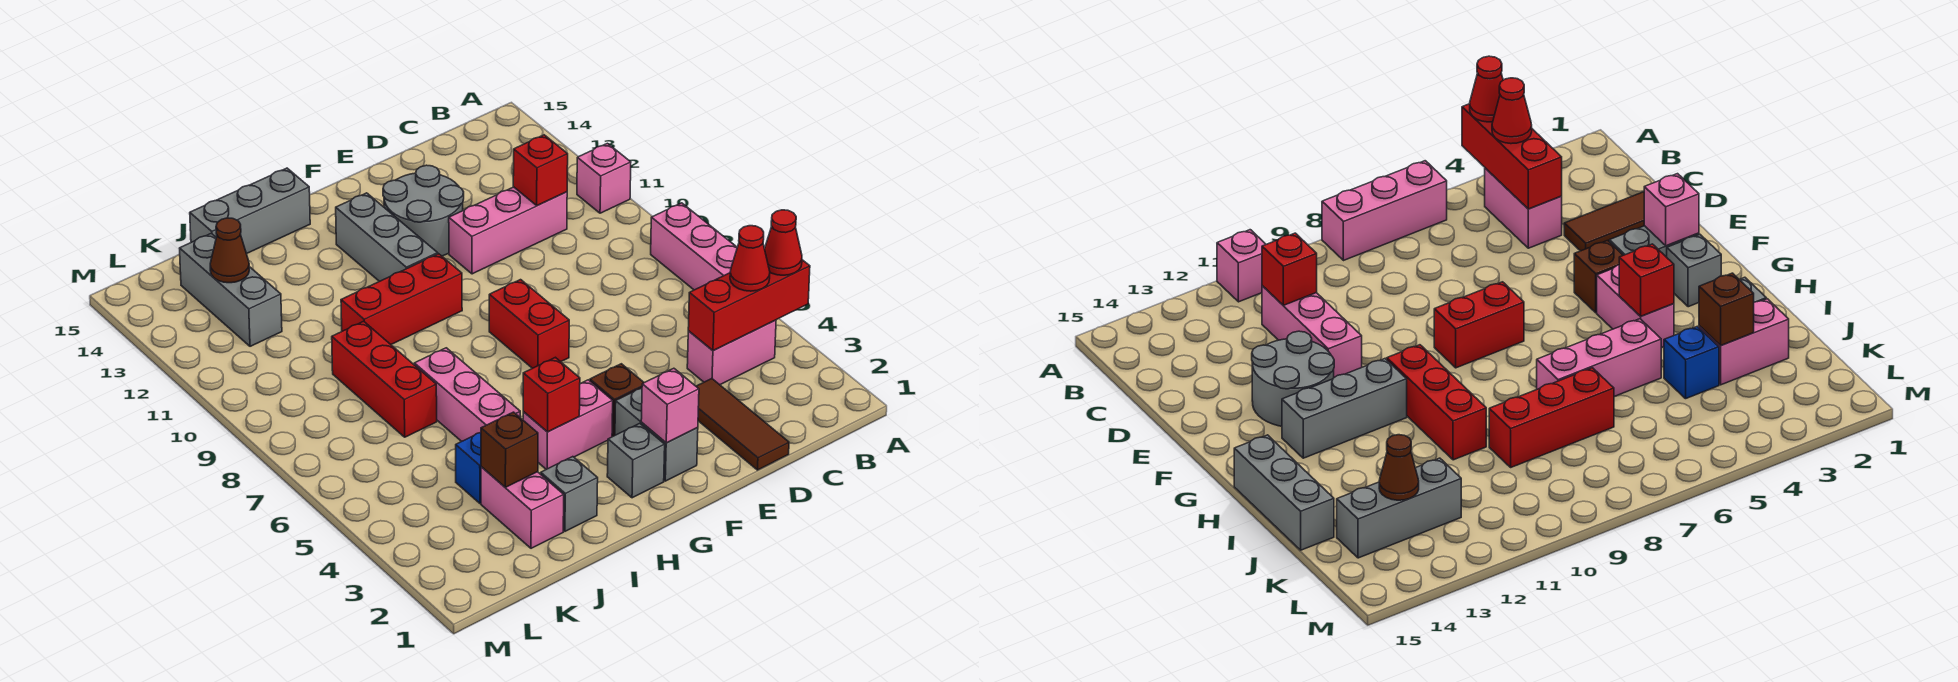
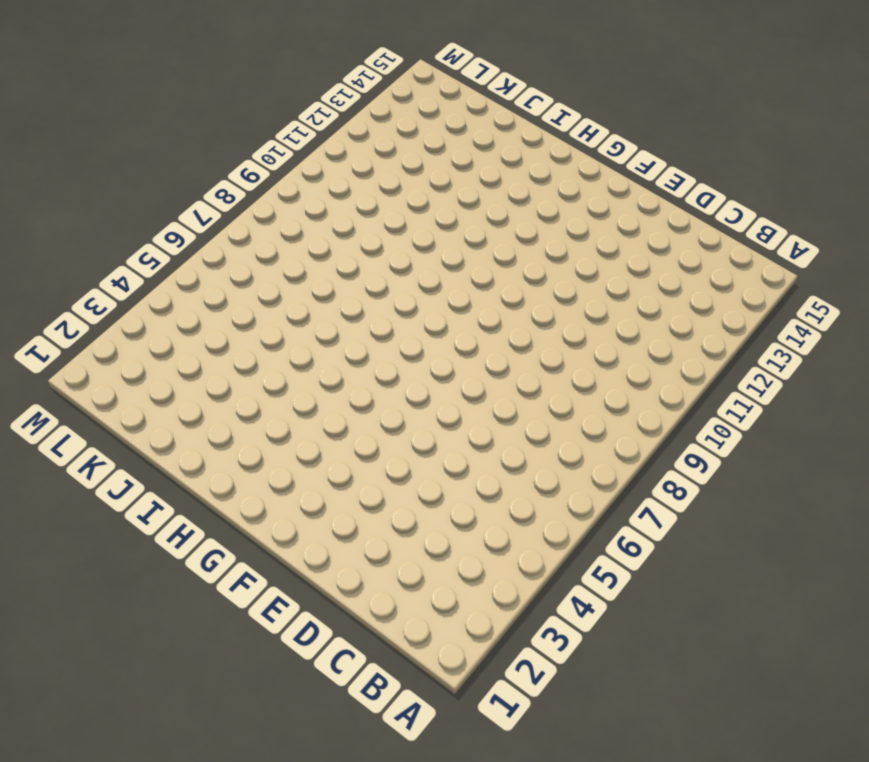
none -> pink 1x3 brick [651,203,737,290]
none -> pink 1x1 brick [577,143,631,213]
none -> pink 1x2 brick [687,320,776,385]

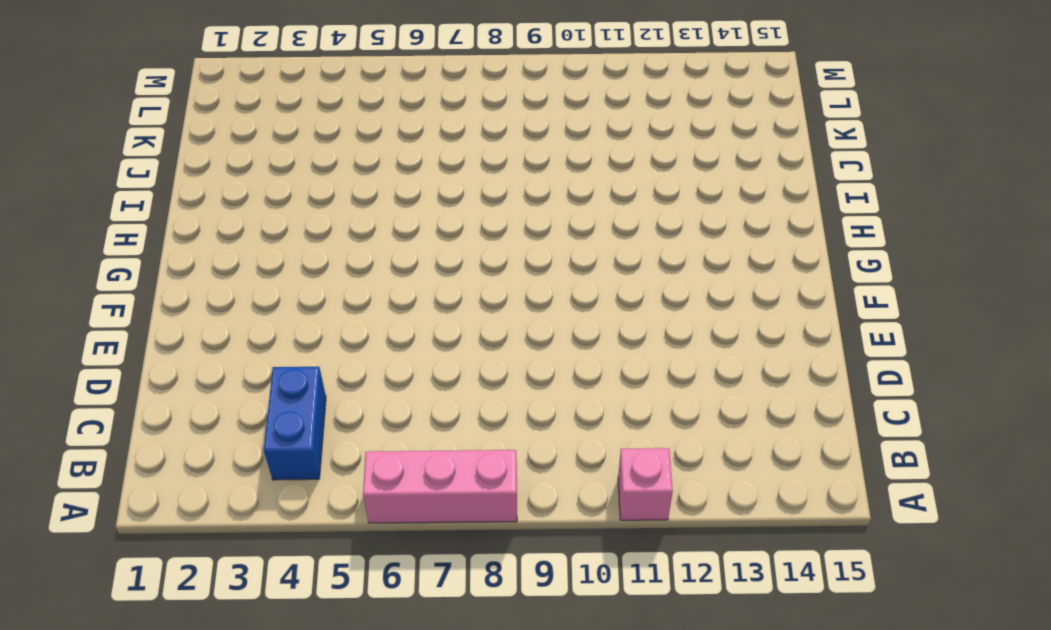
blue 1x2 brick [264,367,326,480] -> pink 1x2 brick [687,320,776,385]
none -> pink 1x3 brick [449,187,567,274]
none -> brown 1x3 tile [696,379,789,470]
none -> grey 2x2 round brick [383,165,464,256]

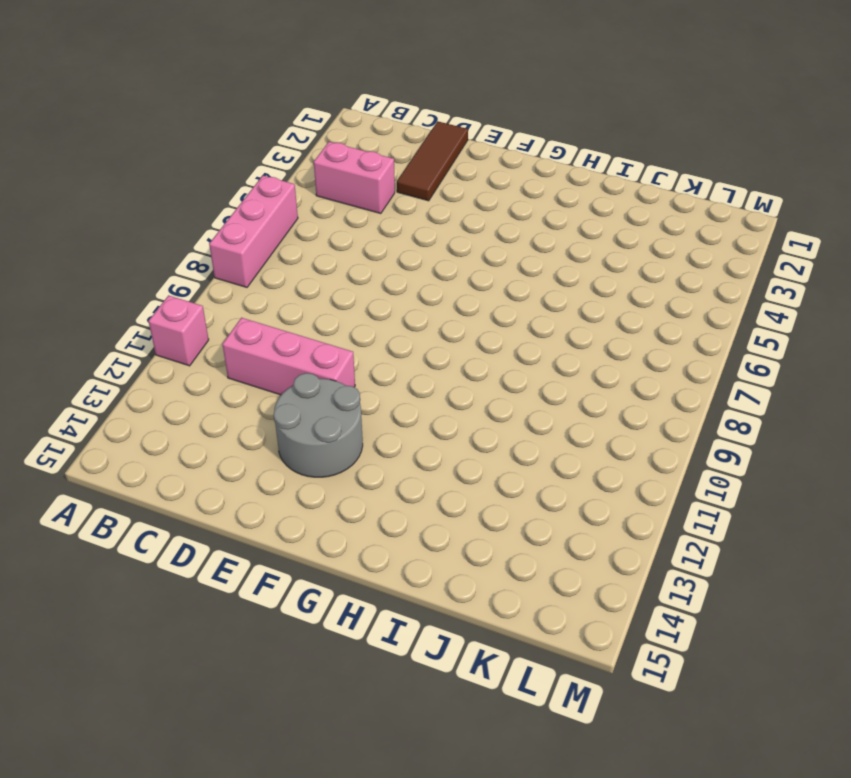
none -> grey 1x2 brick [615,388,698,481]
none -> brown 1x1 brick [590,364,644,437]
none -> red 1x2 brick [489,280,569,368]

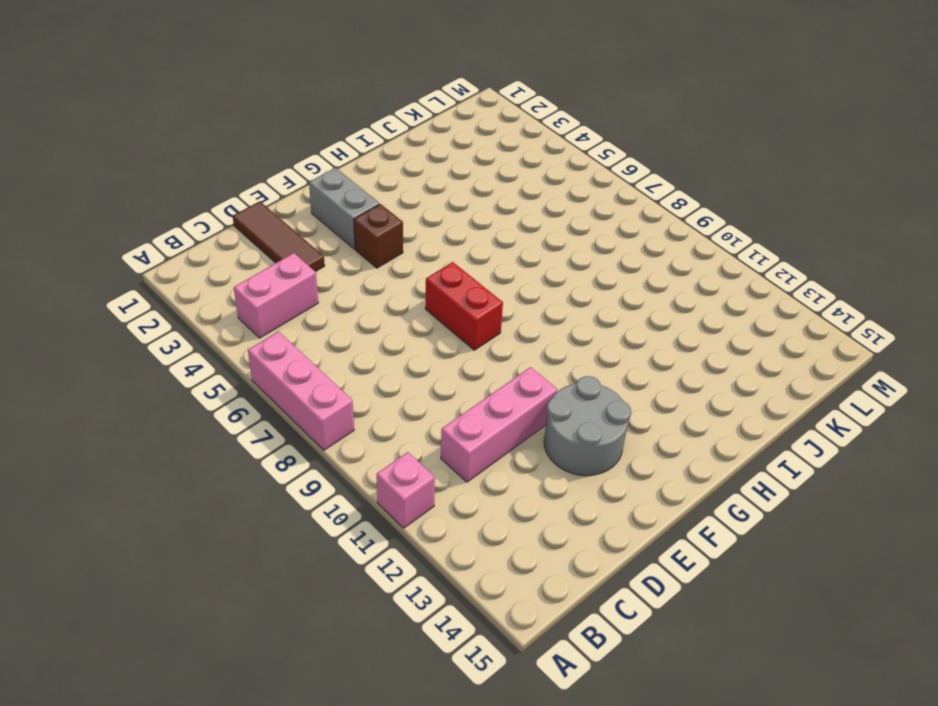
none -> grey 1x1 brick [607,423,665,498]
none -> pink 1x2 brick [523,380,613,469]
none -> red 1x3 brick [341,254,462,344]

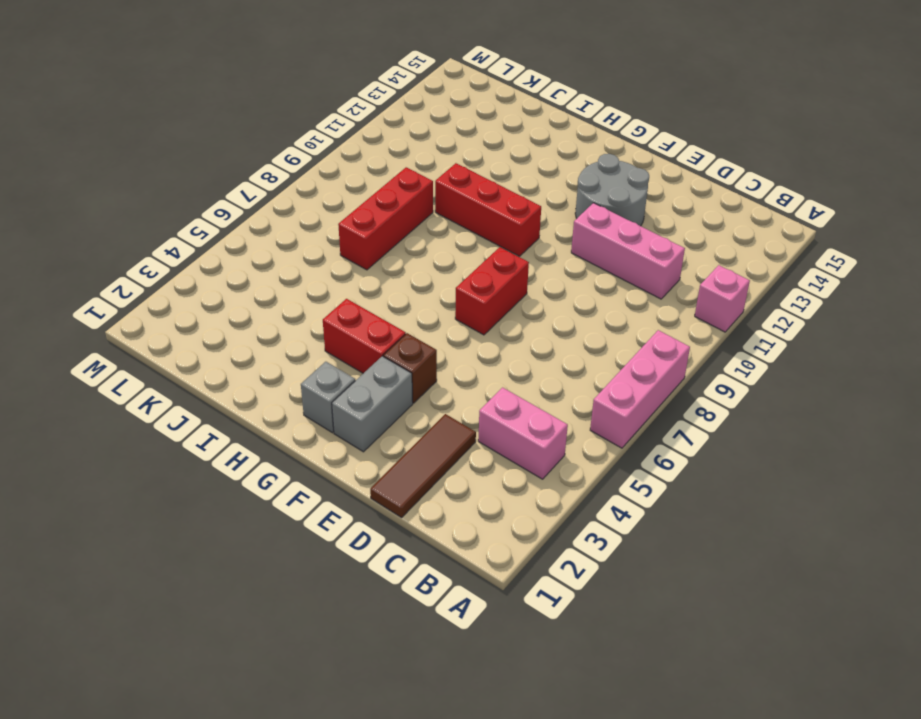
red 1x2 brick [323,299,406,373] -> pink 1x2 brick [523,380,613,469]
none -> grey 1x3 brick [336,193,438,281]
none -> grey 1x3 brick [190,168,310,254]
none -> grey 1x1 brick [541,457,598,531]

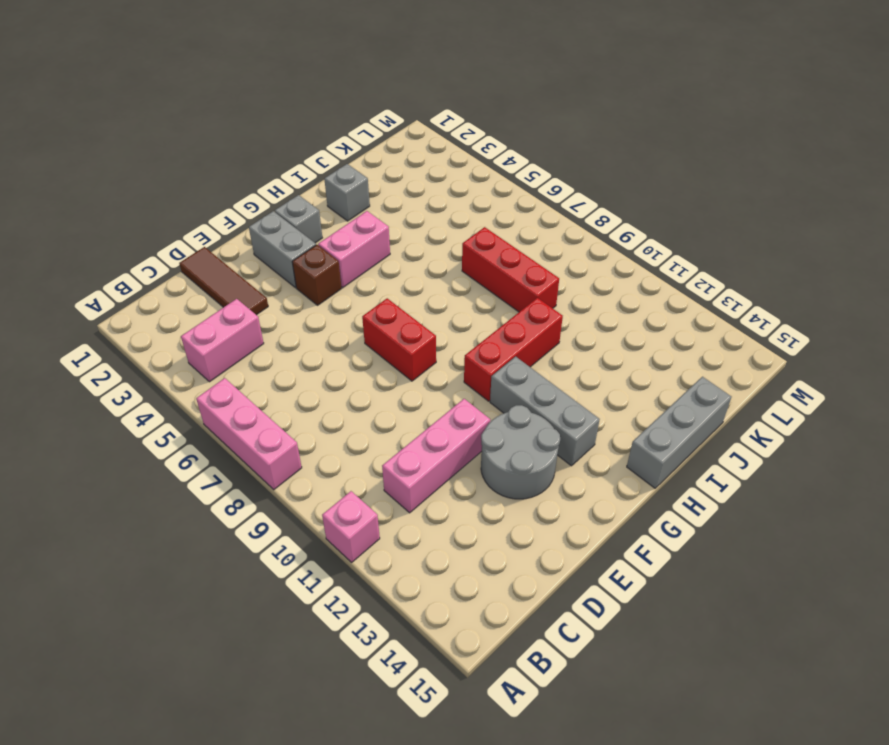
none -> pink 1x3 brick [414,348,520,441]
none -> pink 1x2 brick [481,467,564,548]
none -> blue 1x1 brick [456,432,481,503]

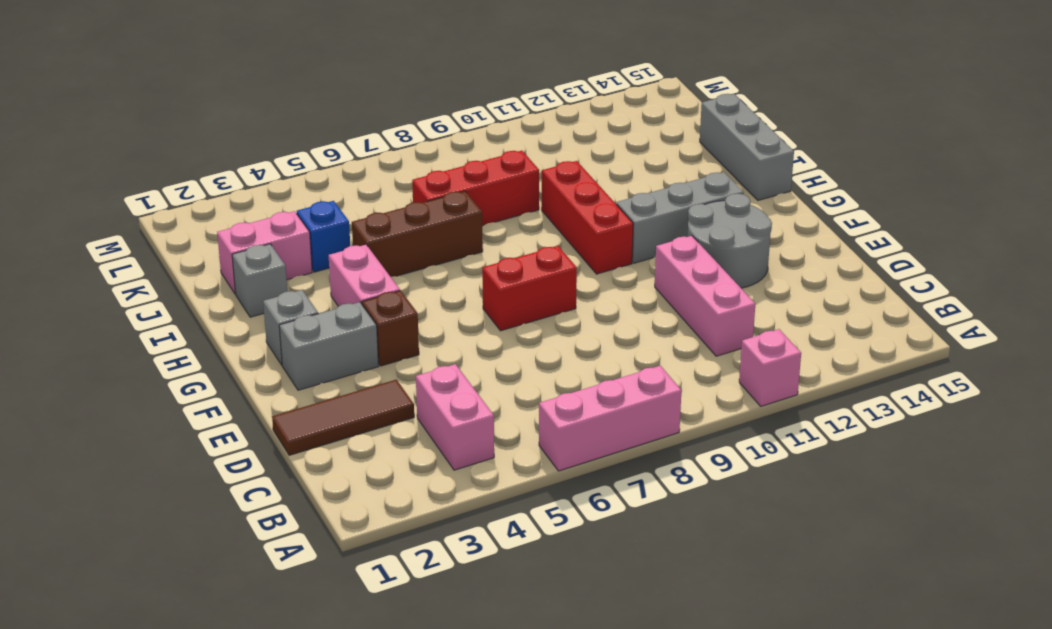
brown 1x3 brick [352,191,483,277] -> pink 1x3 brick [414,348,520,441]
none -> grey 1x3 brick [179,233,282,346]
none -> red 1x3 brick [688,260,810,350]
none -> red 1x1 brick [513,135,568,206]

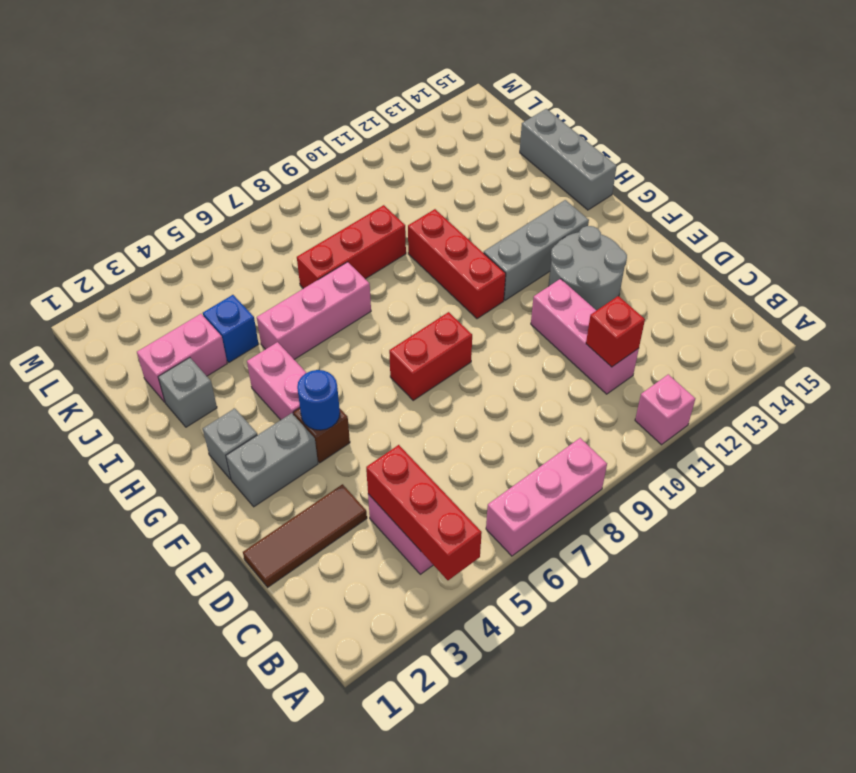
blue 1x1 round brick [297,370,340,430] -> none
none -> grey 1x3 brick [179,233,282,346]
none -> pink 1x1 brick [641,368,699,443]
none -> red 1x1 brick [523,357,580,432]

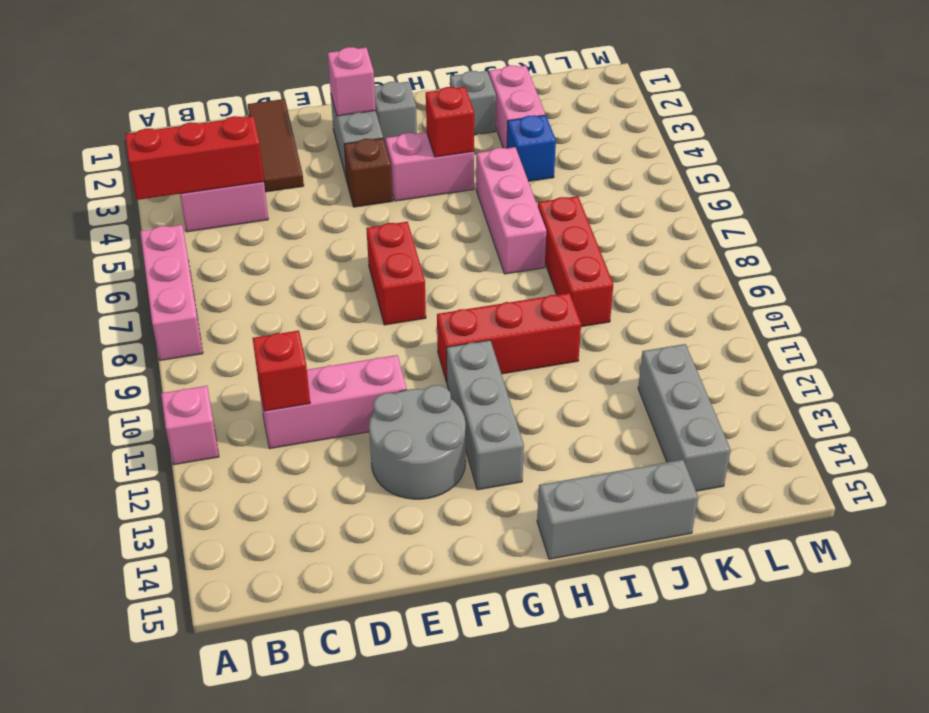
none -> brown 1x1 brick [481,412,538,487]
none -> brown 1x1 cone [210,218,249,283]
none -> red 1x1 cone [765,210,802,275]

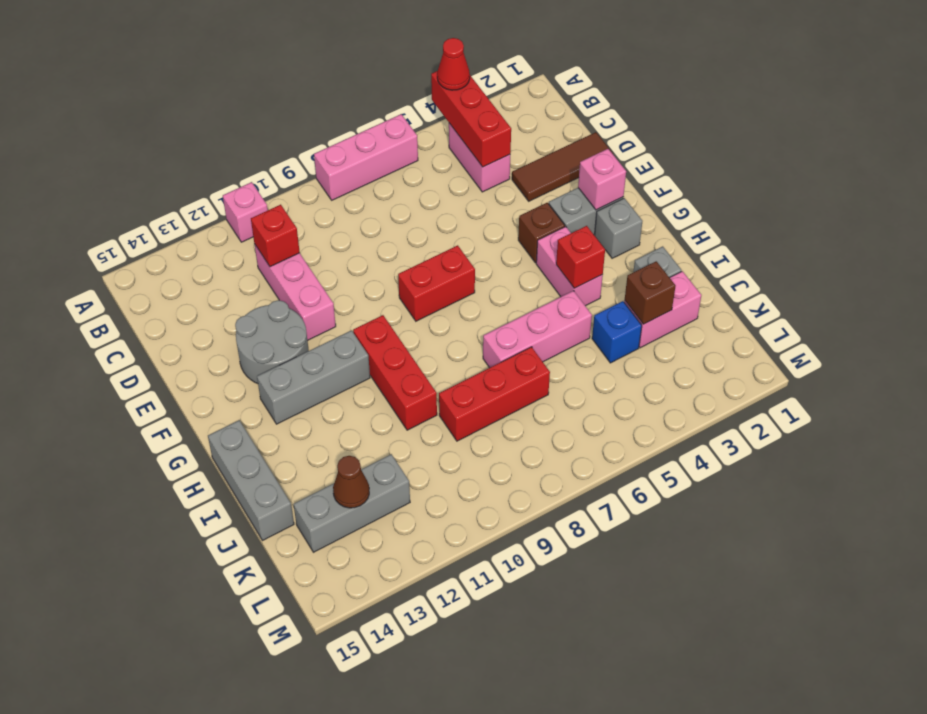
none -> red 1x1 cone [730,226,770,291]

